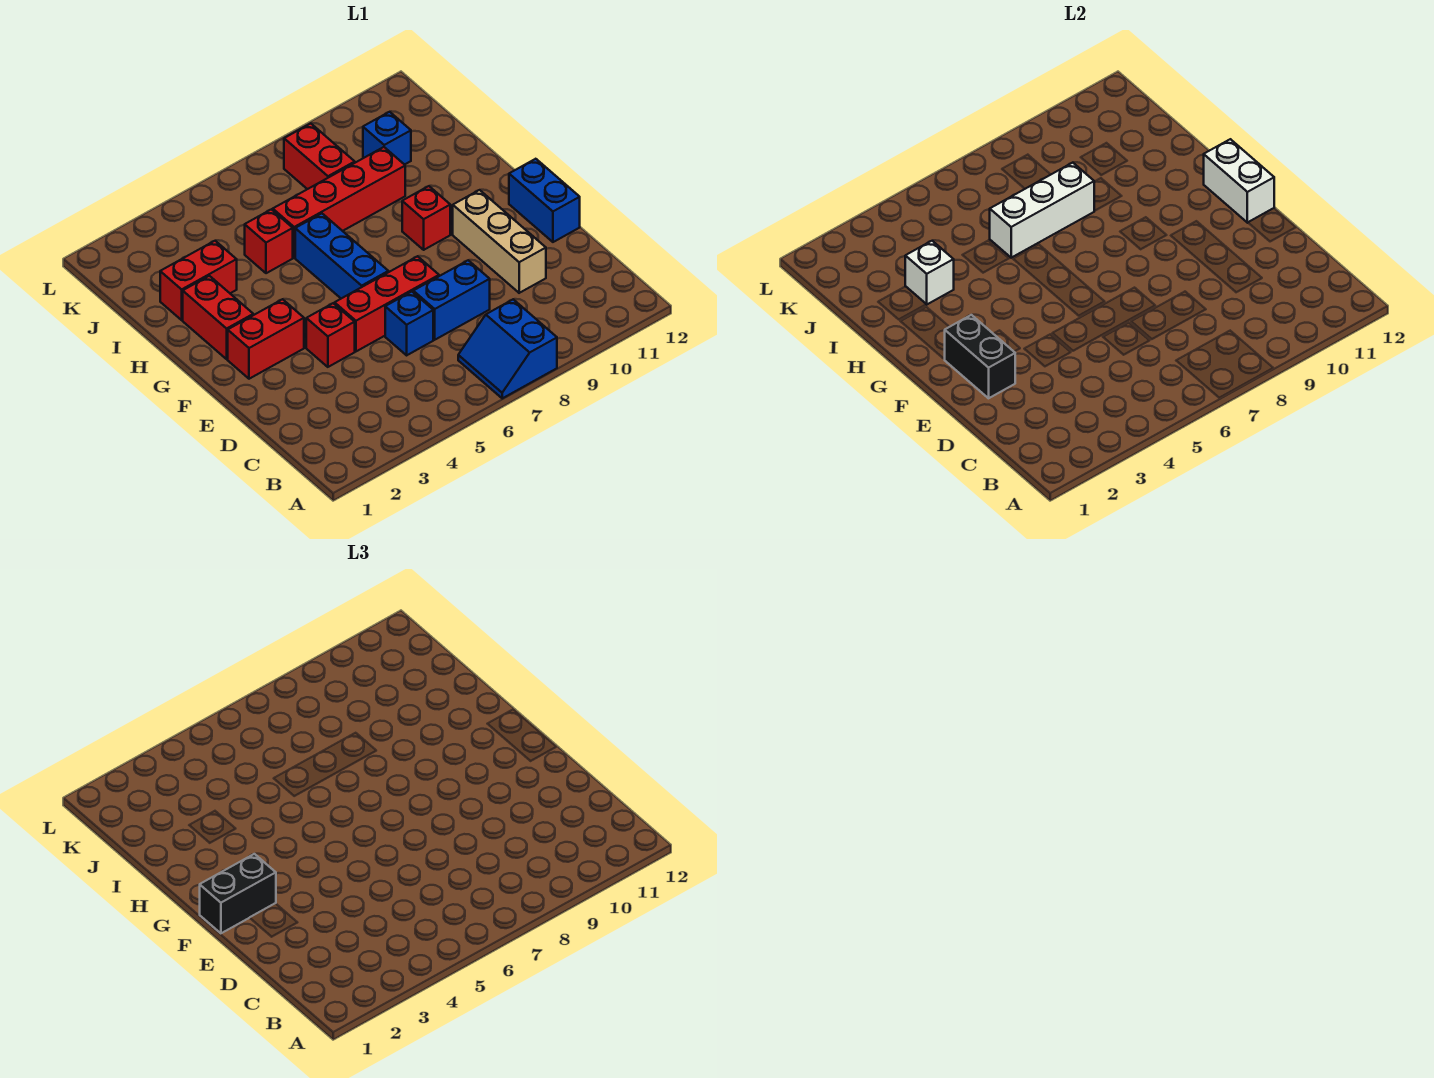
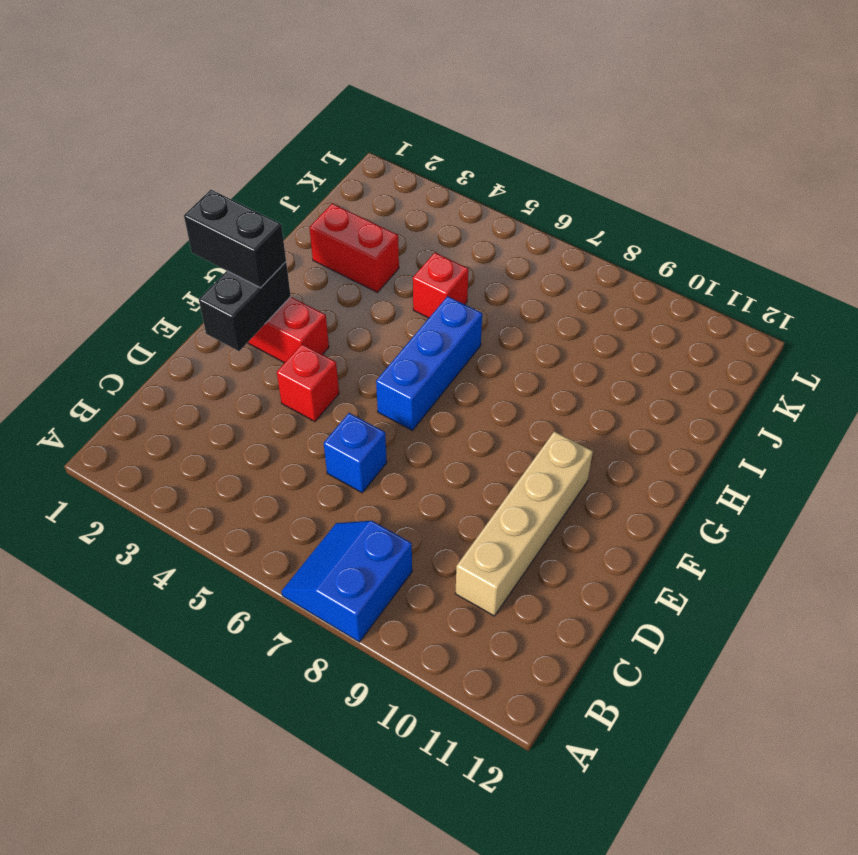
tan 1x4 brick [455,431,593,616] -> tan 1x3 brick [453,190,546,293]
none -> blue 1x2 brick [413,260,490,340]
none -> red 1x3 brick [335,256,439,351]
none -> blue 1x2 brick [509,159,580,242]

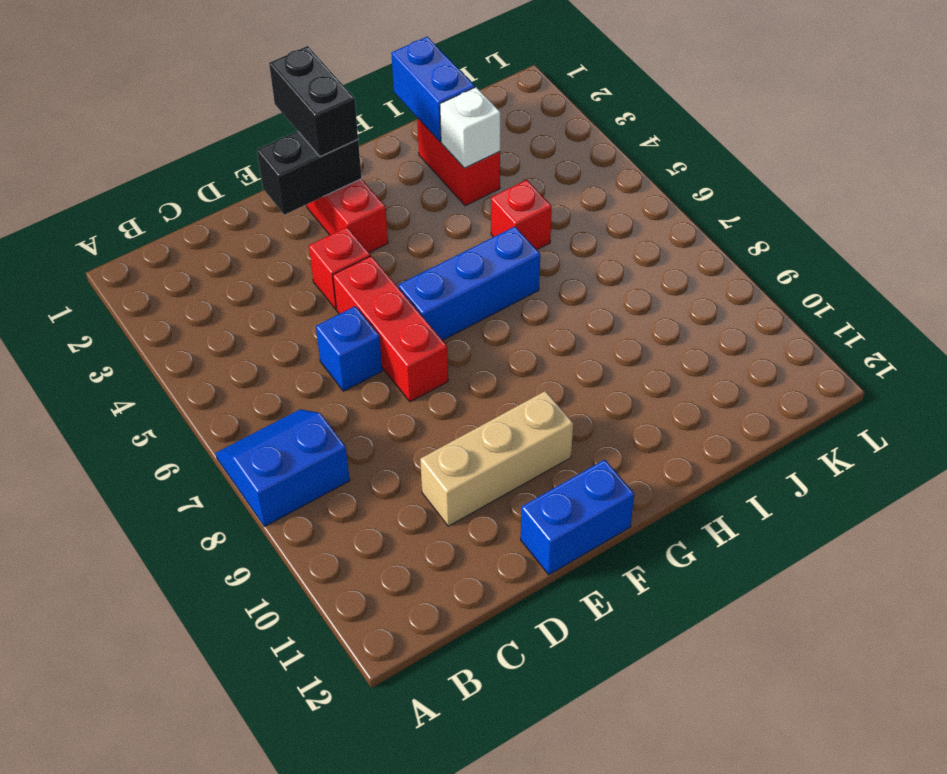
blue 1x2 brick [391,37,475,141] -> blue 1x2 brick moved to [413,260,490,340]
none -> red 1x2 brick [183,276,253,359]
none -> red 1x1 brick [402,186,450,250]
none -> red 1x4 brick [273,147,405,258]

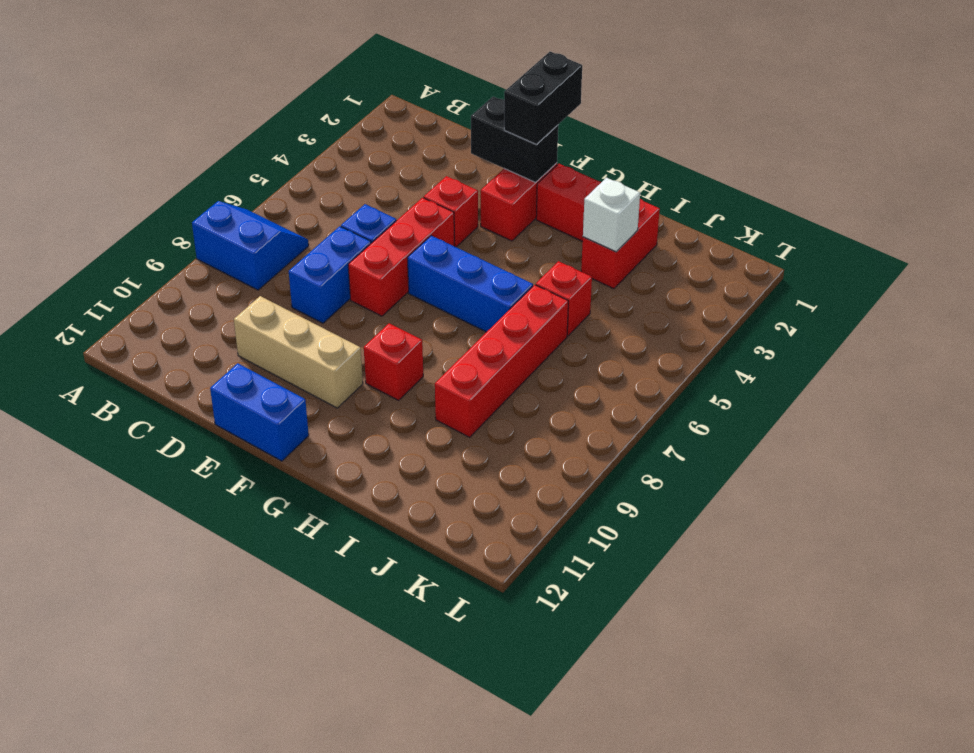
none -> red 1x2 brick [284,124,355,189]
none -> blue 1x1 brick [363,112,411,165]
none -> white 1x2 brick [1204,139,1274,223]

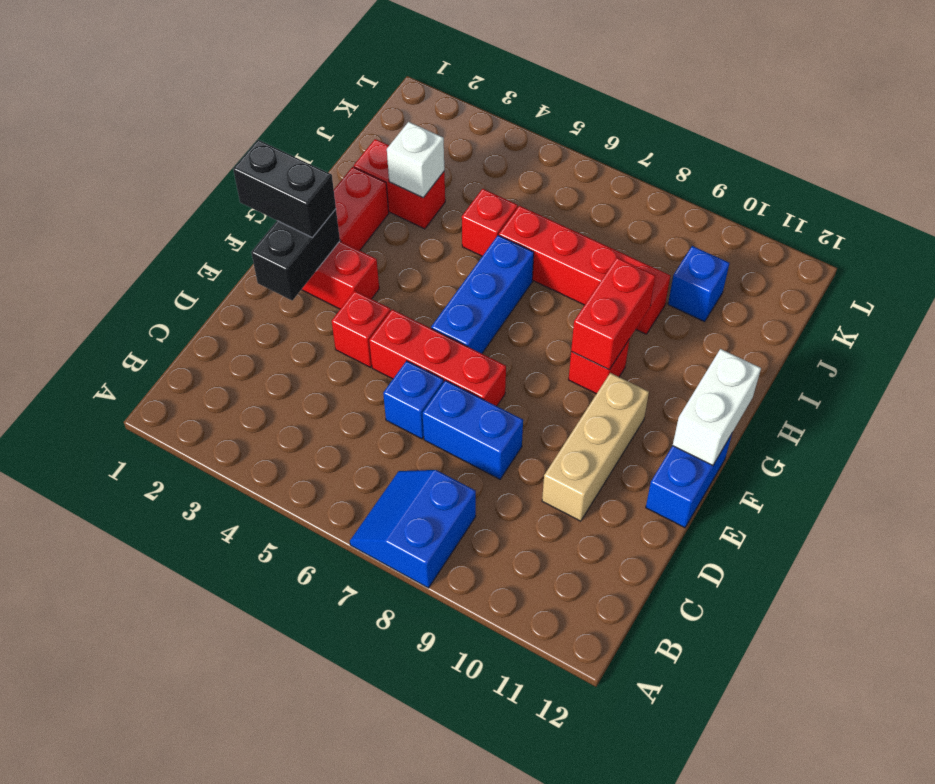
red 1x2 brick [571,258,655,370] -> red 1x2 brick moved to [284,124,355,189]
none -> white 1x3 brick [990,163,1094,258]

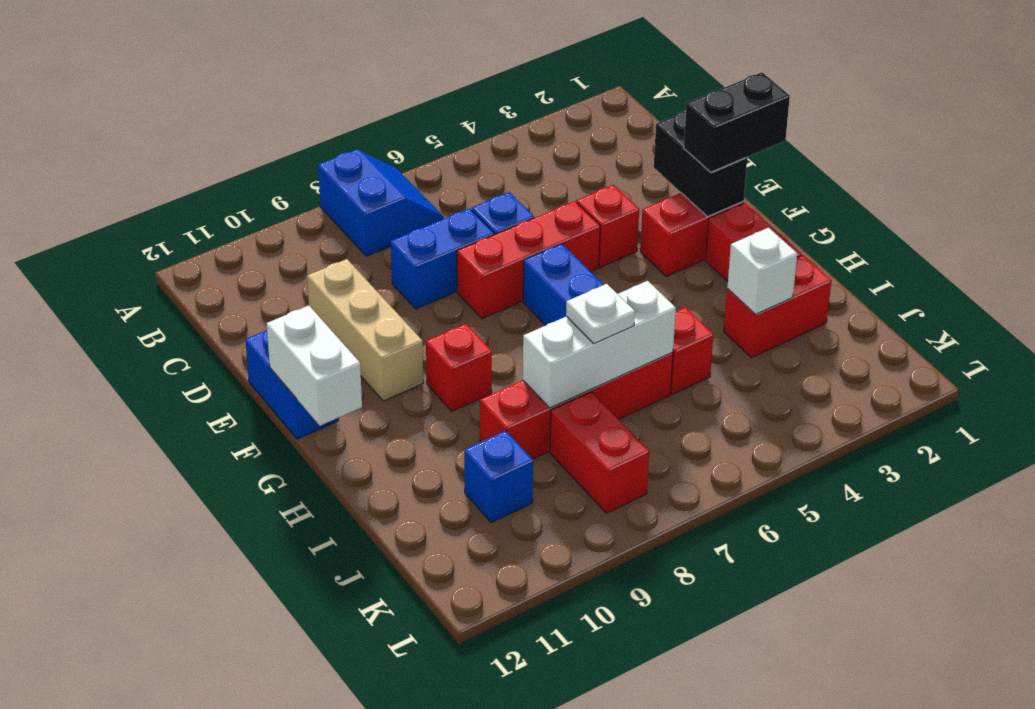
white 1x1 plate [566,284,635,344] -> none

